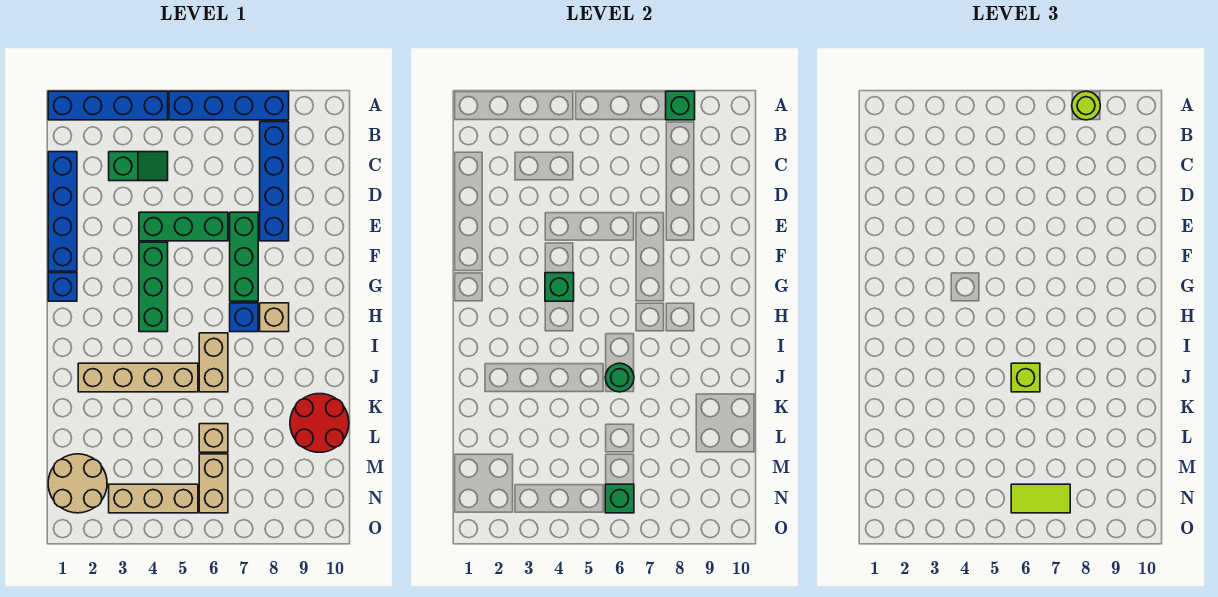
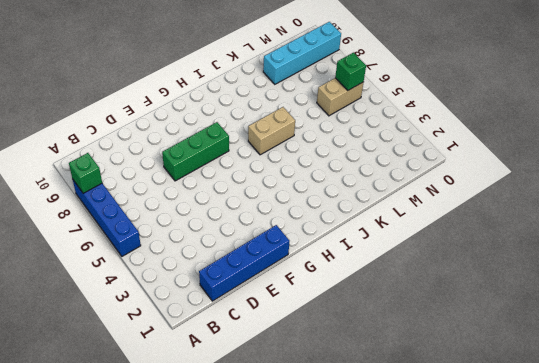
cyan 1x4 brick [263,22,341,84] -> red 2x2 round brick [290,394,349,452]
none -> blue 1x4 brick [48,91,168,120]
none -> blue 1x4 brick [260,122,289,241]
none -> green 1x2 slope [109,152,168,181]

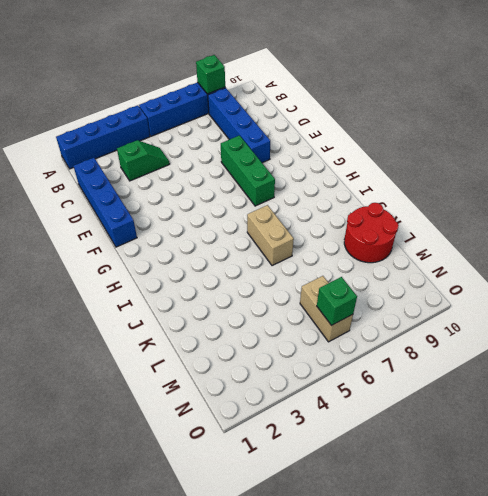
none -> green 1x3 brick [139,212,228,241]
none -> green 1x3 brick [139,242,168,332]
none -> blue 1x1 brick [48,273,77,301]

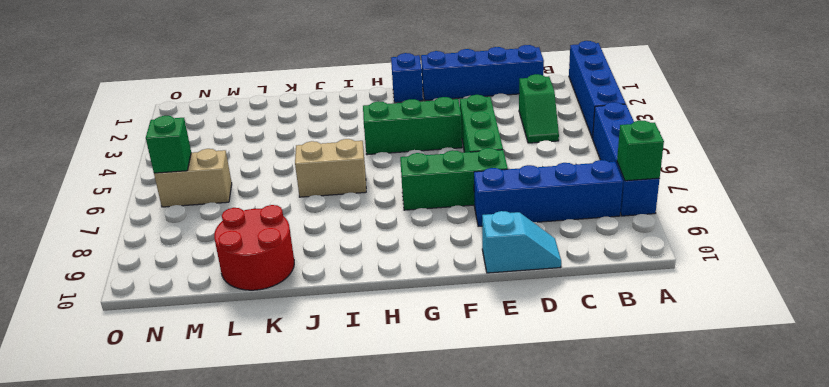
cyan 1x2 slope [482,211,561,273] -> none
none -> blue 1x1 brick [230,303,258,332]
none -> tan 1x1 brick [260,303,289,332]
none -> tan 1x4 brick [78,363,198,392]

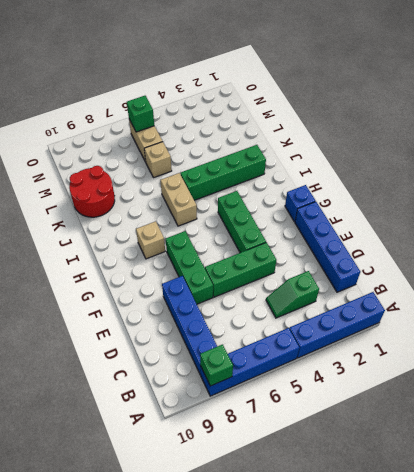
green 1x4 brick [180,145,266,200] -> tan 1x4 brick [78,363,198,392]
none -> blue 1x1 brick [230,303,258,332]
none -> tan 2x2 round brick [48,454,107,513]
none -> tan 1x3 brick [109,484,198,513]

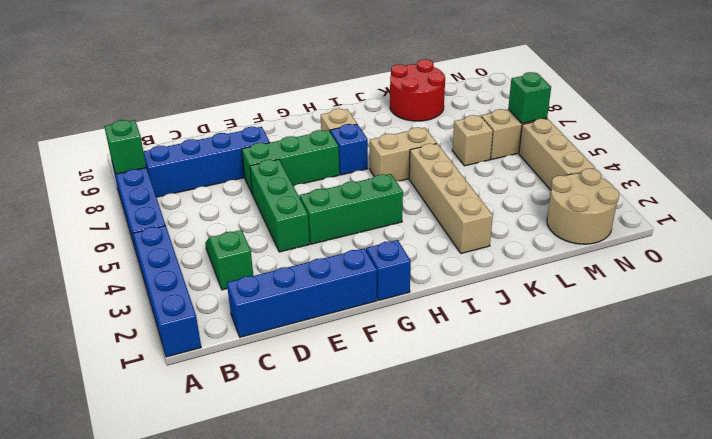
none -> green 1x1 brick [545,273,574,301]
none -> green 1x1 round brick [605,363,634,392]
none -> lime 1x1 round brick [1072,91,1100,120]

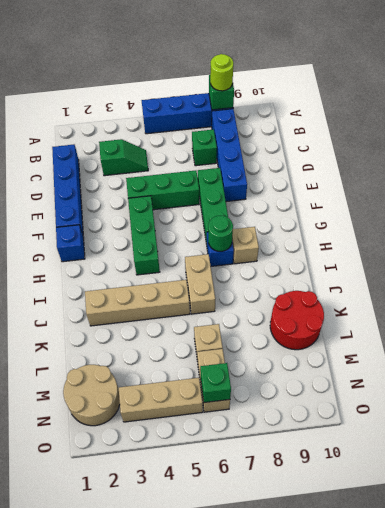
green 1x1 brick [192,129,217,166] -> green 1x1 brick moved to [545,273,574,301]
green 1x1 round brick [208,216,233,251] -> green 1x1 round brick moved to [605,363,634,392]
none -> blue 1x4 brick [48,91,168,120]
none -> lime 1x1 brick [1011,363,1040,392]
none -> lime 1x2 tile [1011,484,1070,513]

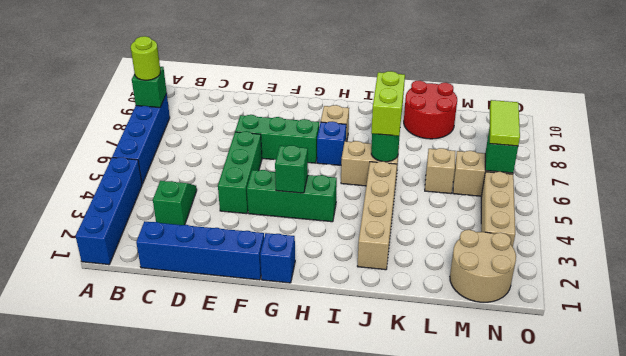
lime 1x2 brick [371,71,405,136] -> lime 1x1 brick [1011,363,1040,392]
none -> blue 1x4 brick [260,122,289,241]

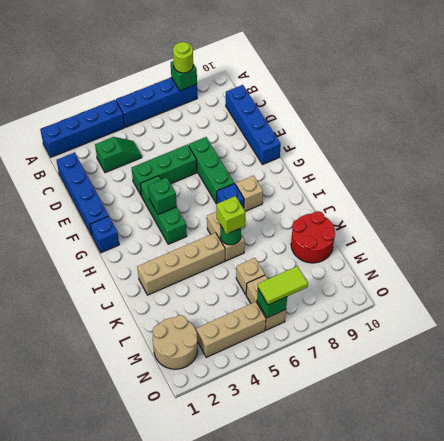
blue 1x4 brick [226,85,281,165] -> blue 1x4 brick moved to [260,122,289,241]

